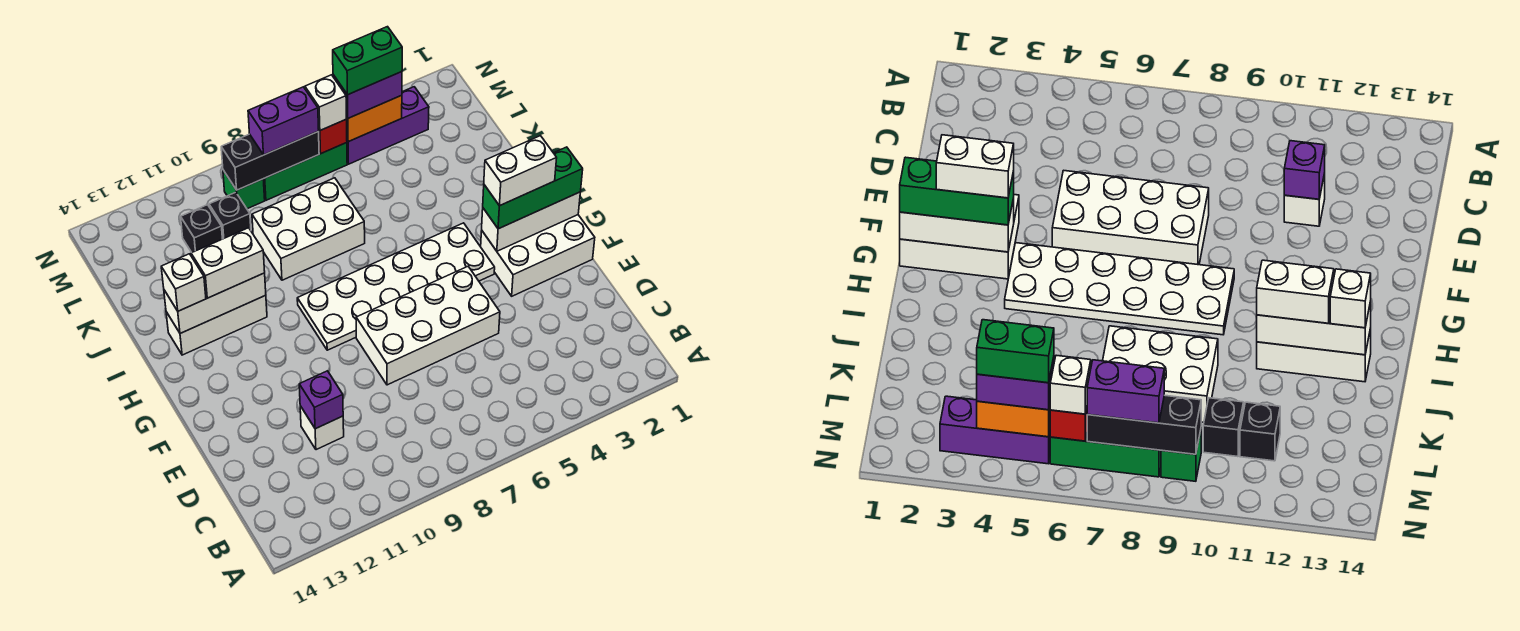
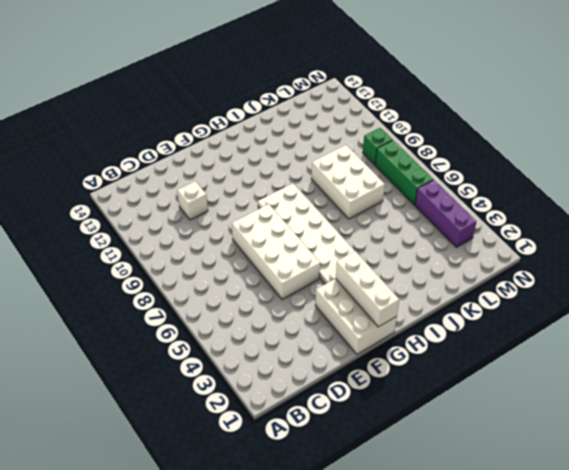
none -> white 1x3 brick [166,295,267,355]
none -> black 1x1 brick [209,192,251,239]
none -> black 1x1 brick [181,205,222,252]

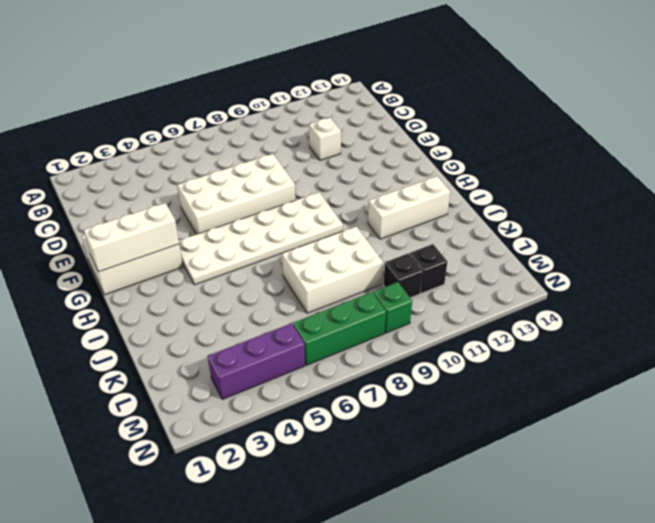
none -> purple 1x1 brick [299,371,343,429]
none -> white 1x3 brick [164,273,266,333]
none -> orange 1x2 brick [346,95,402,142]

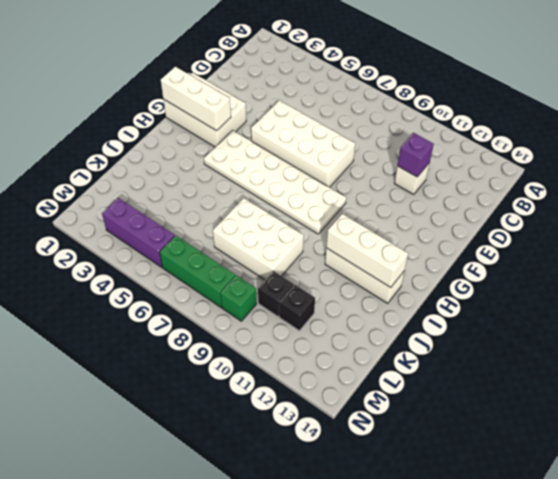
none -> orange 1x2 brick [346,95,402,142]
none -> red 1x1 brick [319,119,347,153]
none -> black 1x3 brick [221,131,319,190]

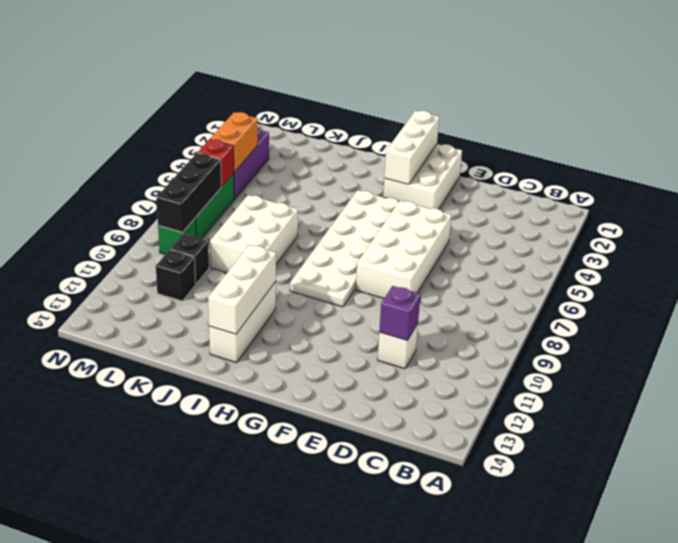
none -> green 1x3 brick [483,147,583,229]
none -> white 1x2 brick [191,228,265,298]
none -> white 1x1 brick [161,254,206,311]

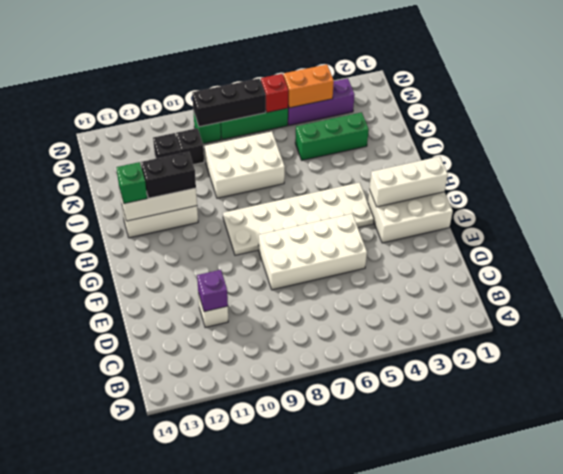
black 1x2 brick [141,152,196,198] -> white 1x2 brick [191,228,265,298]
green 1x1 brick [116,162,147,204] -> white 1x1 brick [161,254,206,311]
green 1x3 brick [295,112,369,160] -> green 1x3 brick moved to [483,147,583,229]
none -> purple 1x2 brick [333,72,402,118]
none -> white 1x1 brick [305,75,346,130]
none -> purple 1x2 brick [248,87,319,155]

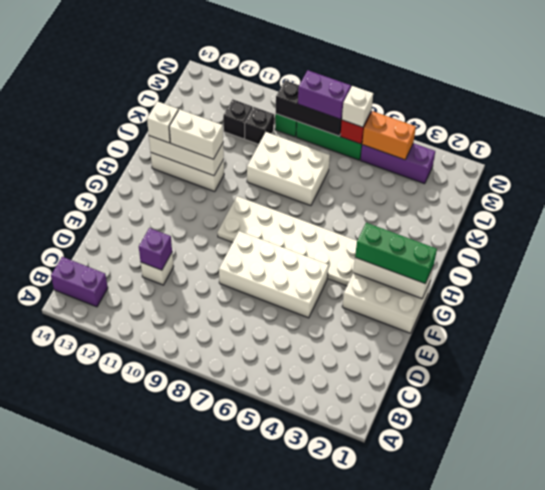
purple 1x2 brick [51,257,108,307] -> purple 1x2 brick moved to [333,72,402,118]
none -> white 1x2 brick [484,136,557,206]
none -> green 1x2 brick [333,27,402,95]

